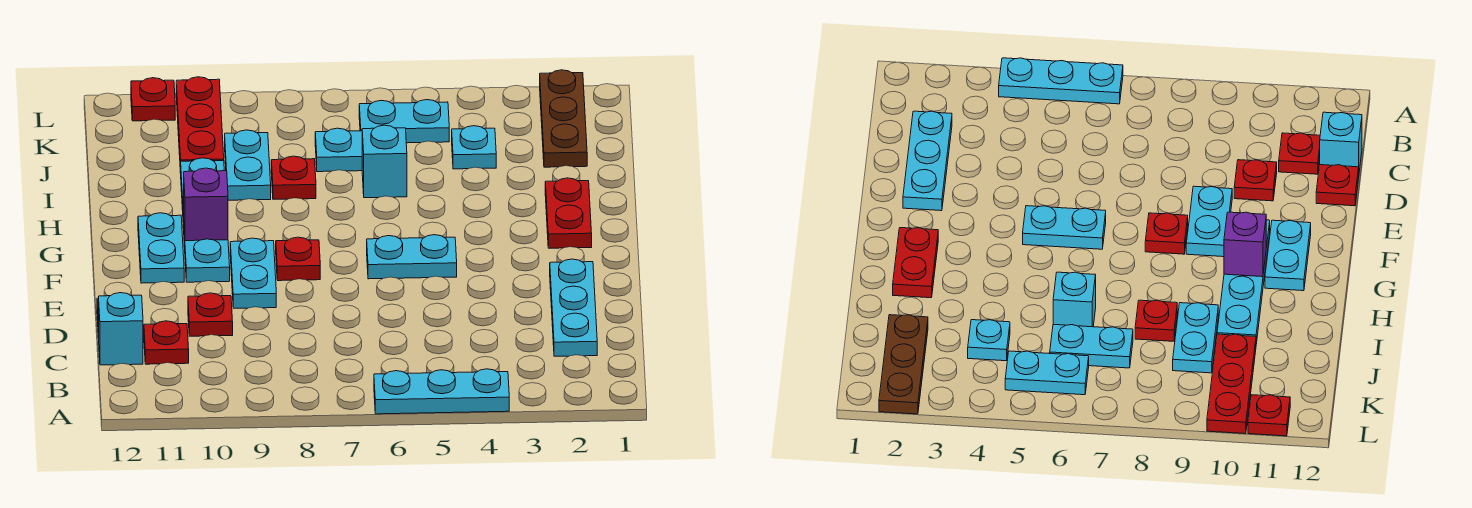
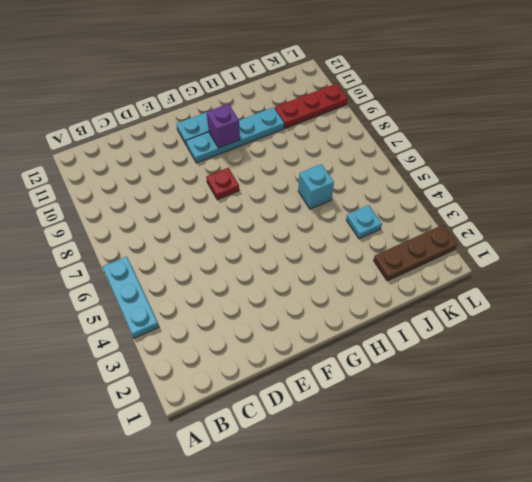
none -> cyan 1x3 plate [550,259,597,356]
none -> red 1x1 plate [144,321,189,364]
none -> cyan 1x1 brick [99,293,143,365]

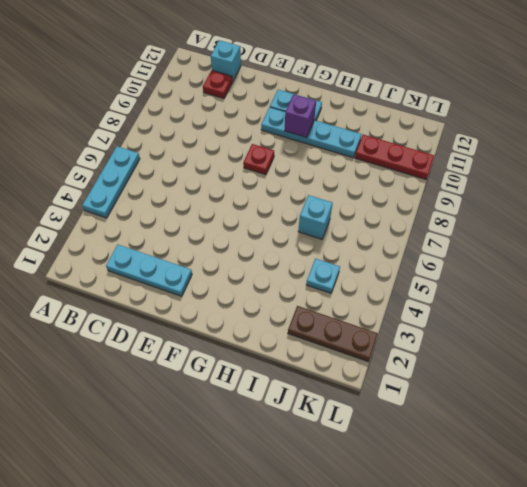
none -> red 1x1 plate [188,293,233,336]
none -> red 1x1 plate [1316,165,1359,206]
none -> cyan 1x2 plate [230,238,276,308]

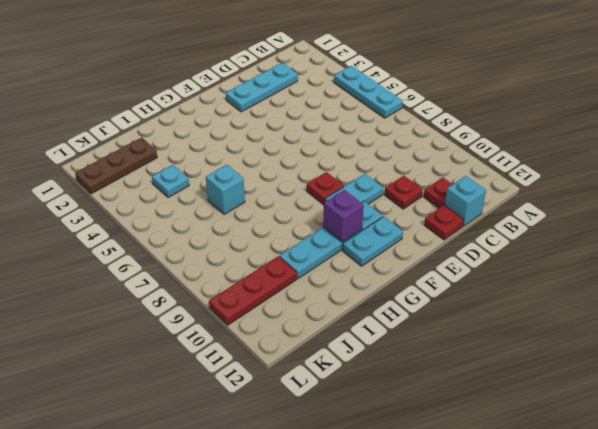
none -> cyan 1x2 plate [367,235,457,279]
none -> red 1x2 plate [545,178,592,248]
none -> red 1x1 plate [271,156,316,199]

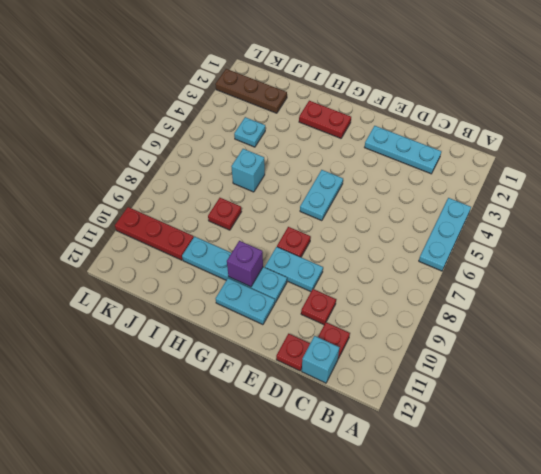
none -> cyan 1x2 plate [225,130,271,200]
none -> cyan 1x2 plate [315,128,362,172]
none -> cyan 1x2 plate [359,100,449,143]

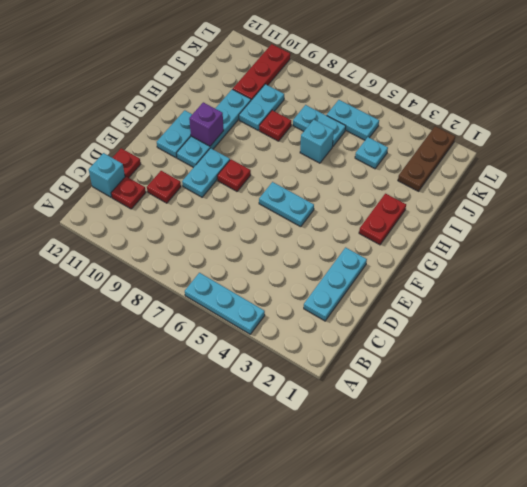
none -> red 1x1 plate [131,78,175,121]

